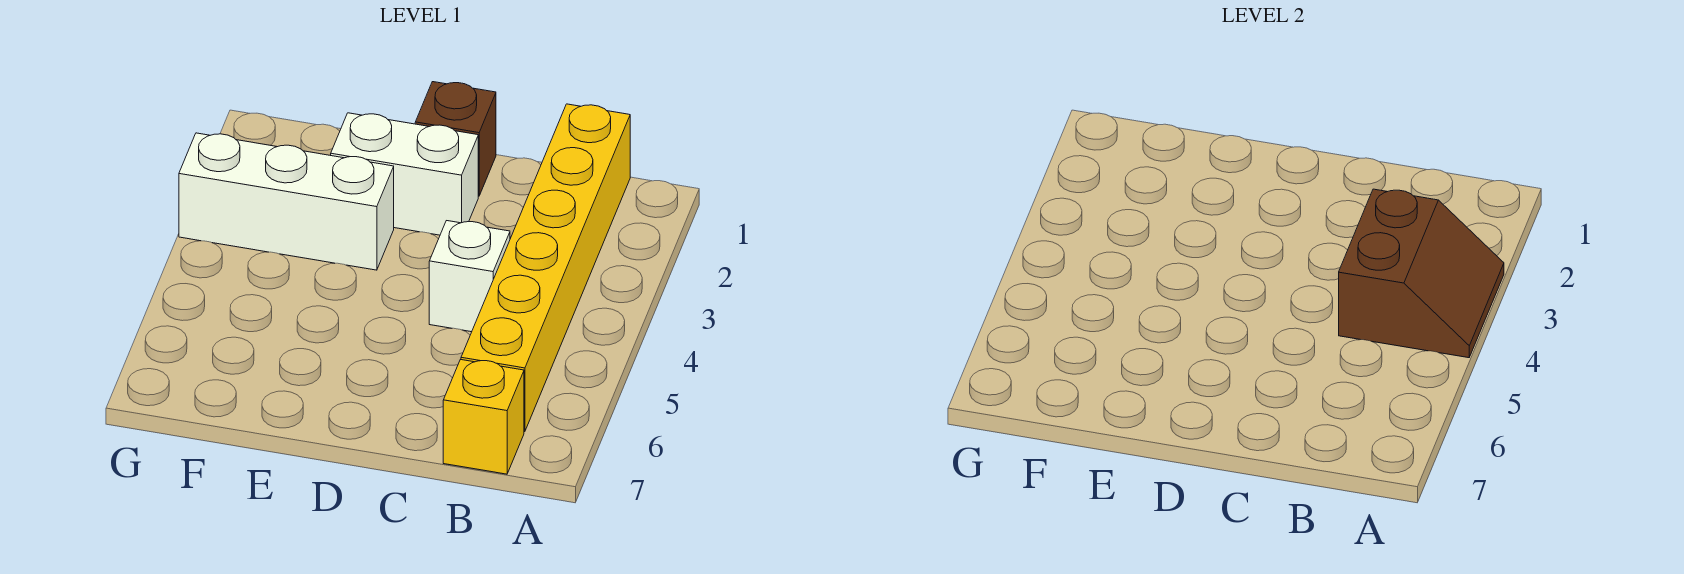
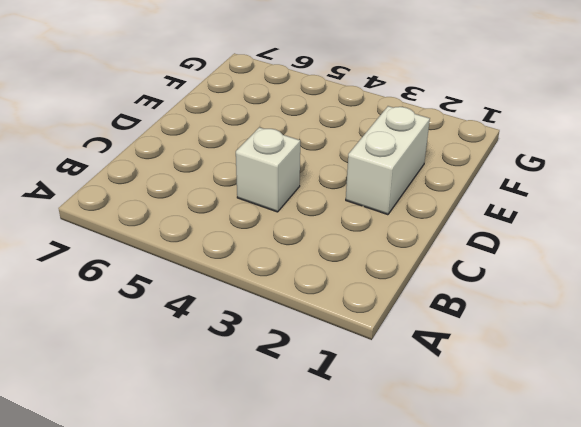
none -> yellow 1x6 brick [461,104,630,432]
none -> yellow 1x1 brick [443,360,524,474]

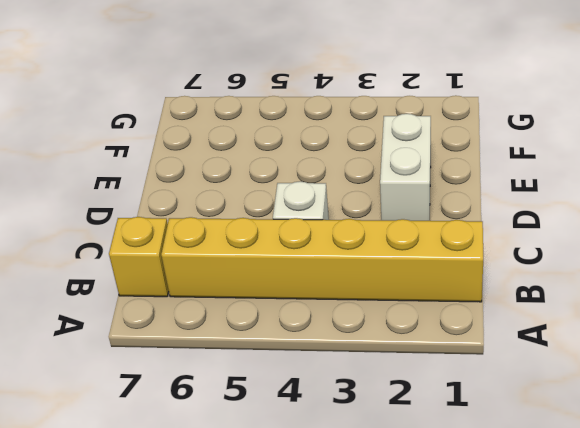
none -> brown 1x1 brick [415,82,496,196]
none -> white 1x3 brick [179,133,394,270]

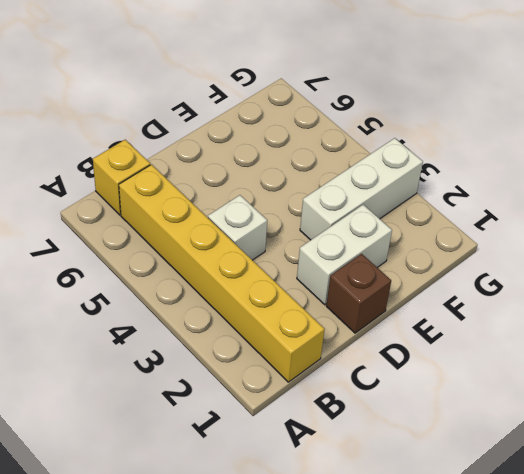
none -> brown 2x2 slope [1339,189,1504,358]

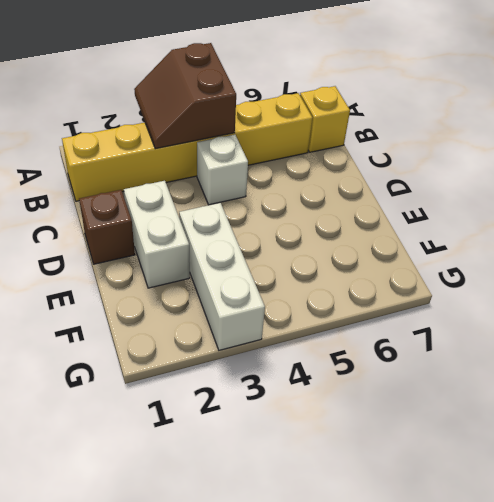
brown 2x2 slope [134,43,236,149] -> brown 2x2 slope turned to [1339,189,1504,358]

